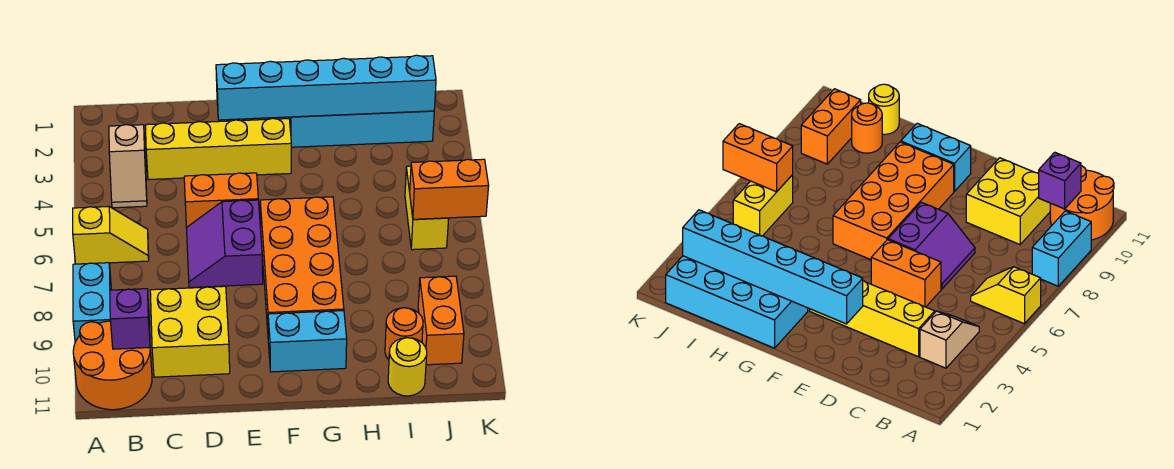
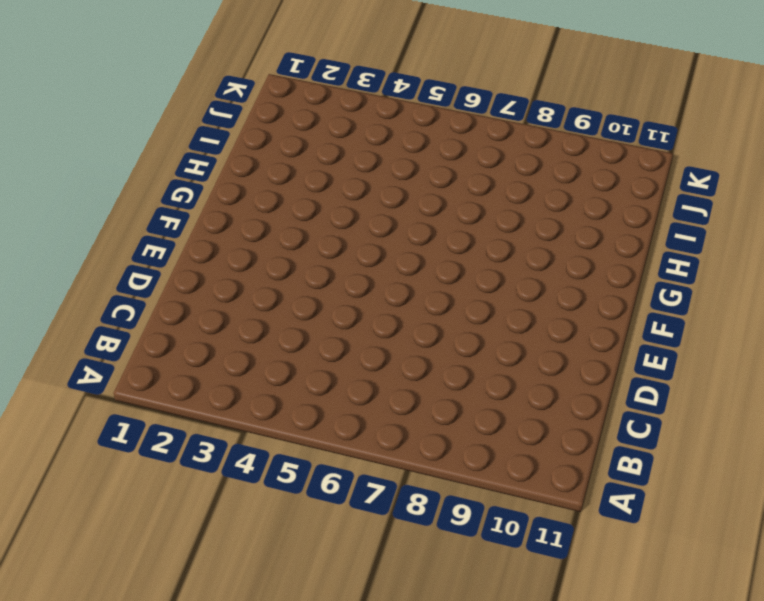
none -> yellow 1x2 slope [73,207,149,264]
none -> cyan 1x2 brick [73,263,111,342]
none -> orange 2x2 round brick [73,321,152,410]

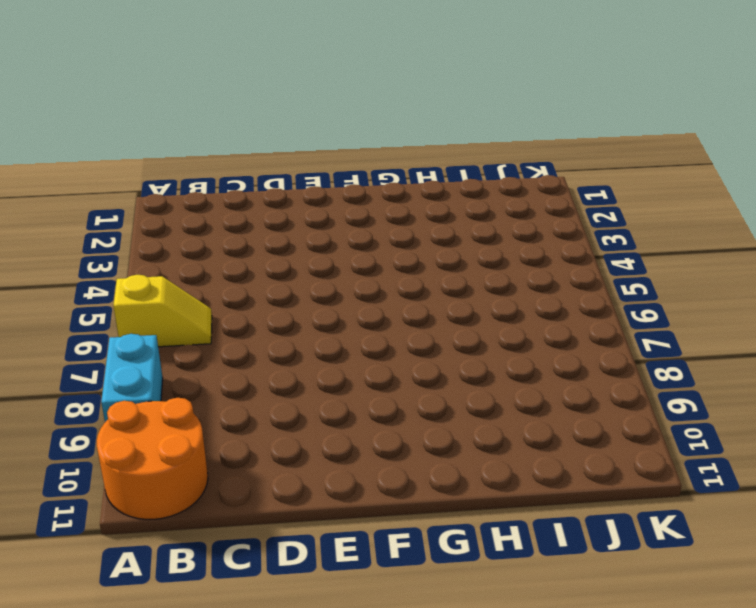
none -> tan 1x2 slope [109,125,147,208]
none -> yellow 1x4 brick [145,118,291,180]
none -> yellow 2x2 brick [150,286,230,377]

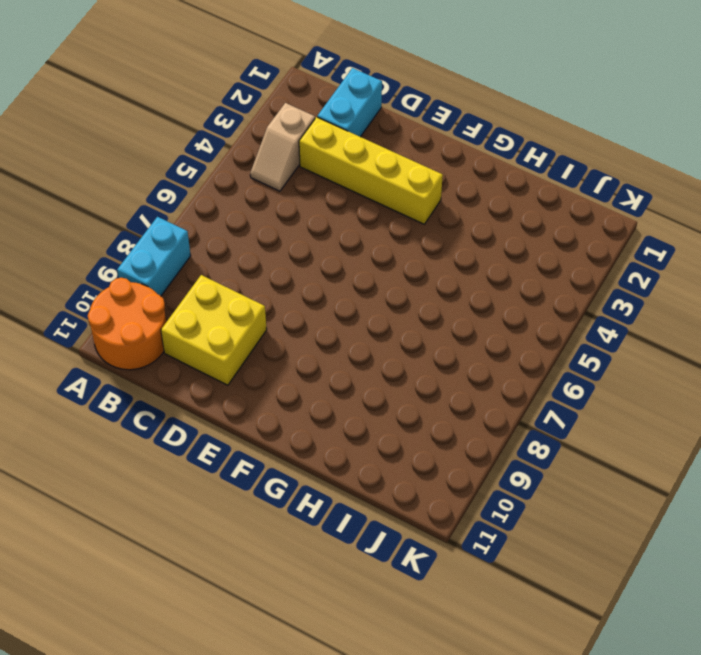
cyan 1x2 brick [317,68,382,137] -> cyan 1x2 brick turned to [268,311,347,372]
none -> yellow 1x2 slope [73,207,149,264]
none -> orange 1x2 brick [184,173,258,228]
none -> purple 2x2 slope [187,200,263,288]

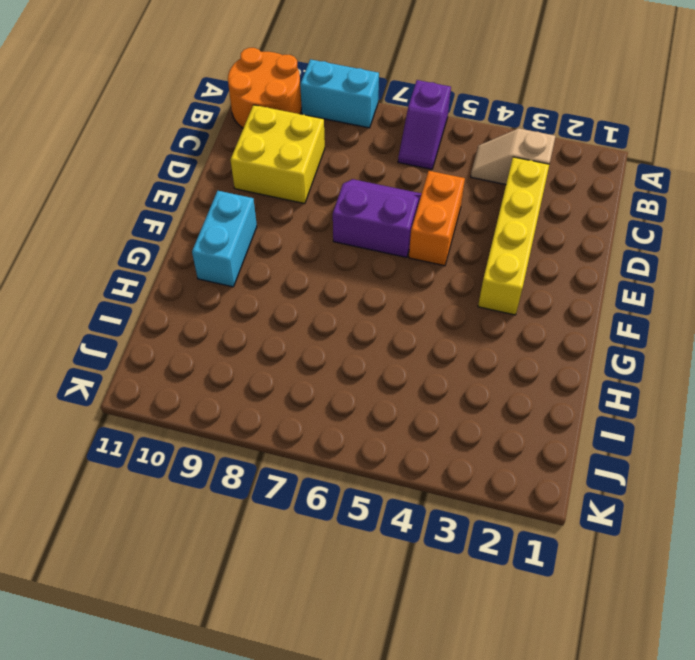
purple 1x2 slope [398,80,451,169] -> yellow 1x2 slope [73,207,149,264]
none -> orange 2x4 brick [260,197,344,329]
none -> cyan 2x4 brick [289,111,434,147]
none -> orange 1x1 round brick [385,308,423,359]

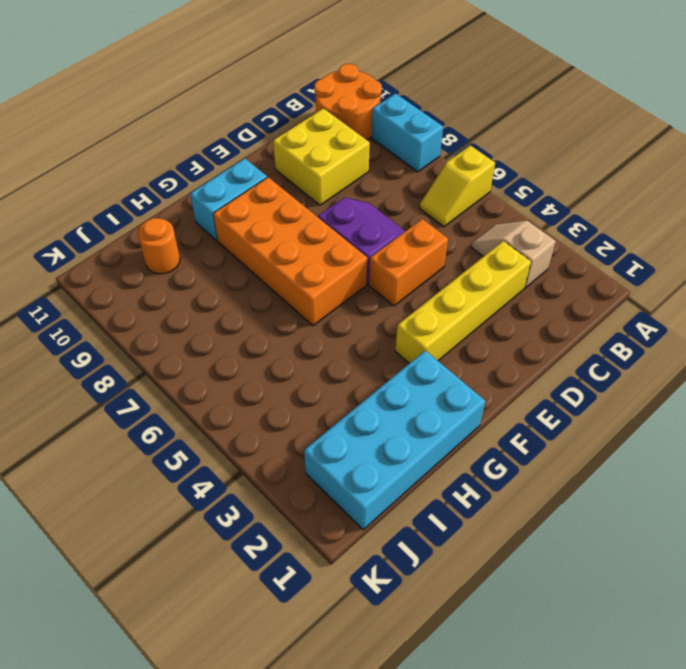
none -> yellow 1x1 round brick [388,338,427,396]
none -> yellow 1x2 brick [405,166,449,250]
none -> orange 1x2 brick [418,276,464,365]

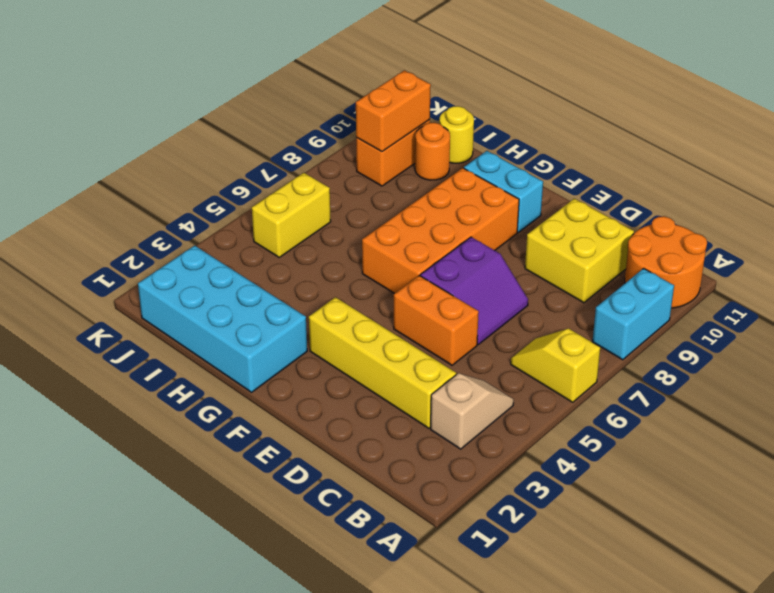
orange 1x2 brick [356,70,431,152] -> orange 1x2 brick turned to [410,159,489,219]
none -> purple 1x1 brick [110,289,150,349]
none -> cyan 1x6 brick [216,55,436,120]

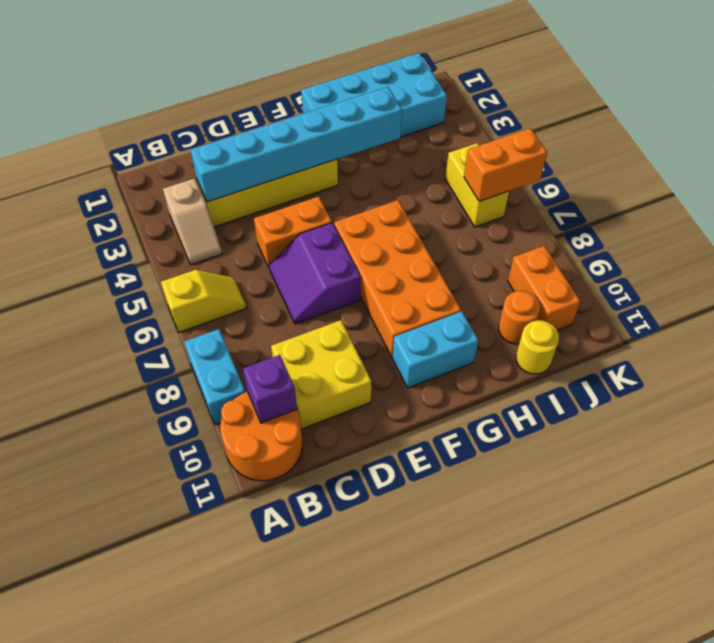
cyan 1x6 brick [191,87,402,202] -> cyan 1x6 brick moved to [216,55,436,120]

